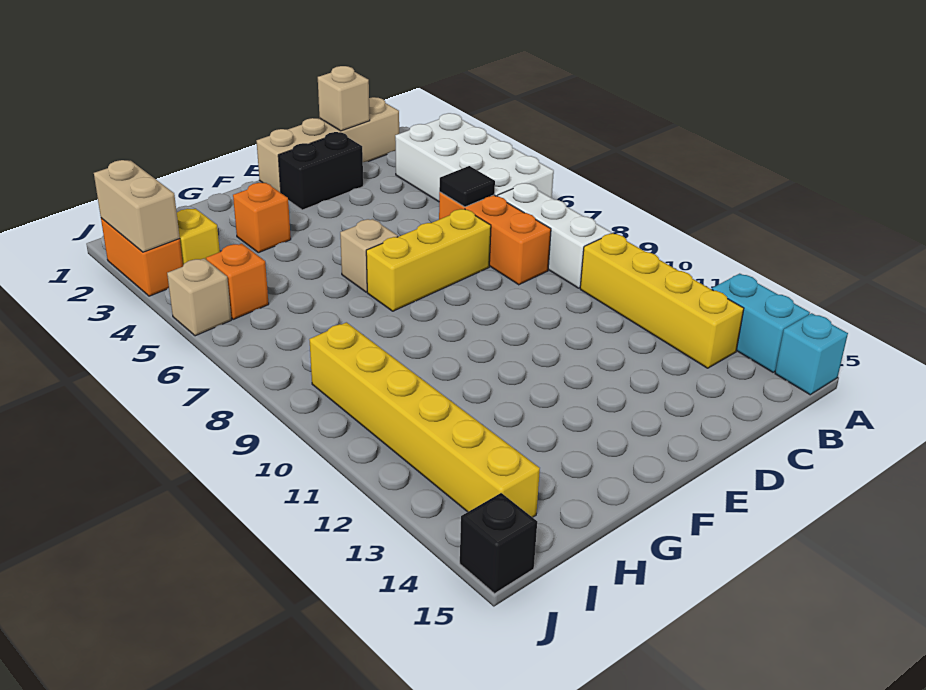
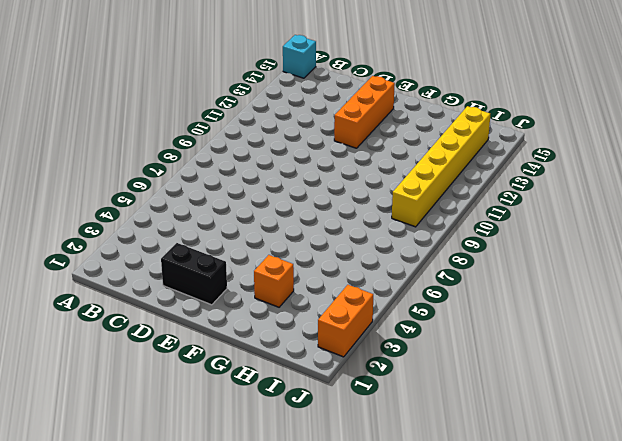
orange 1x3 brick [334,76,395,148] -> orange 1x3 brick moved to [439,192,551,285]
none -> white 2x4 brick [395,113,554,202]
none -> cyan 1x2 brick [712,274,810,372]
none -> tan 1x4 brick [257,97,399,193]

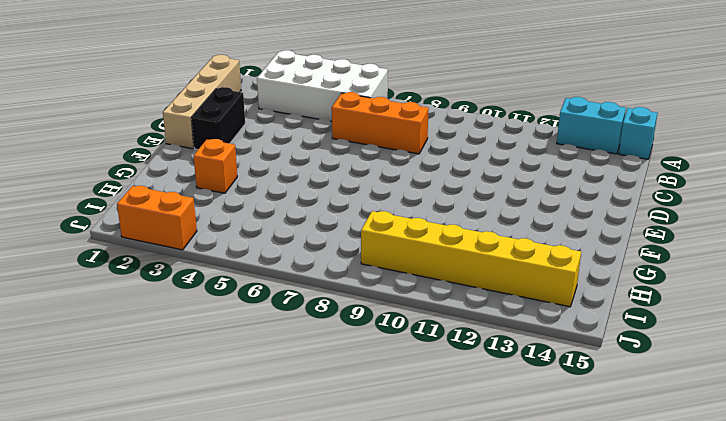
none -> white 1x3 brick [498,183,611,288]
none -> yellow 1x4 brick [580,233,744,368]
none -> yellow 1x3 brick [366,209,491,311]

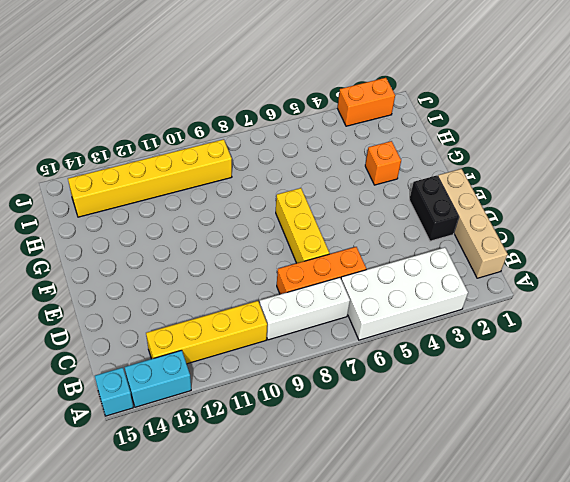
none -> tan 1x1 brick [340,219,398,292]
none -> yellow 1x1 brick [177,209,220,265]
none -> orange 1x1 brick [206,244,269,319]

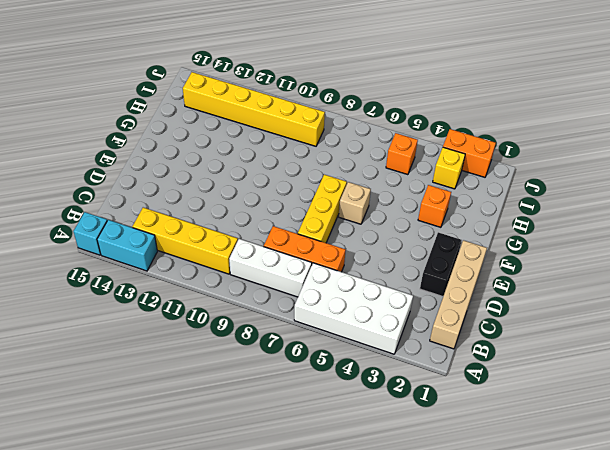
none -> tan 1x1 brick [167,258,231,336]
none -> black 1x1 brick [460,493,537,594]
none -> tan 1x1 brick [318,66,370,131]

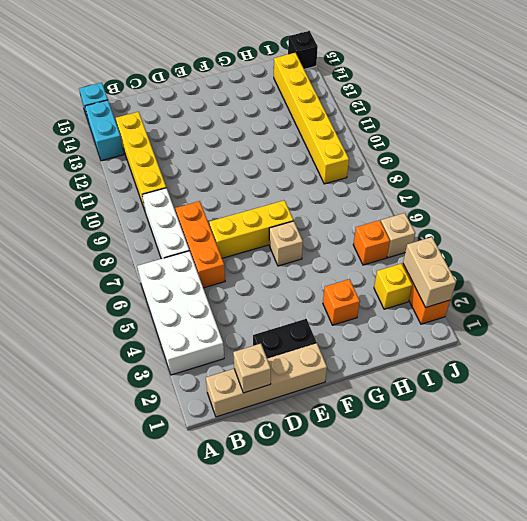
none -> black 1x1 tile [439,166,495,207]

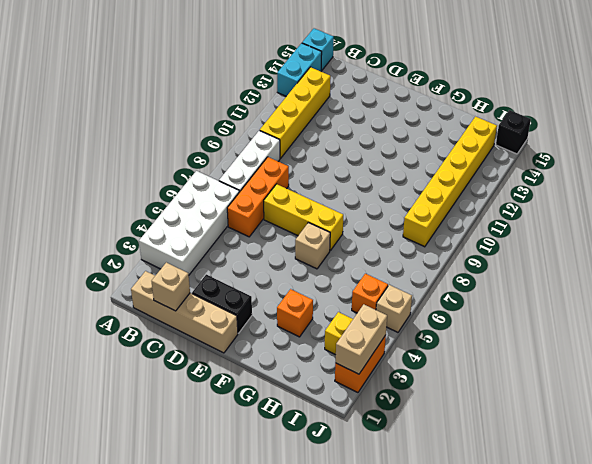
none -> black 1x1 tile [439,166,495,207]

